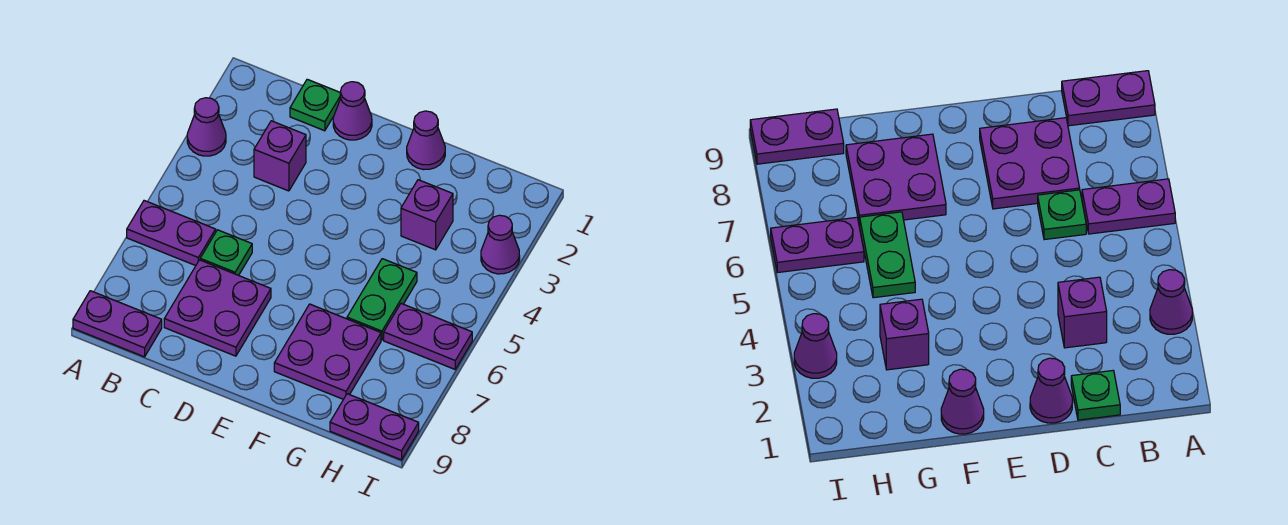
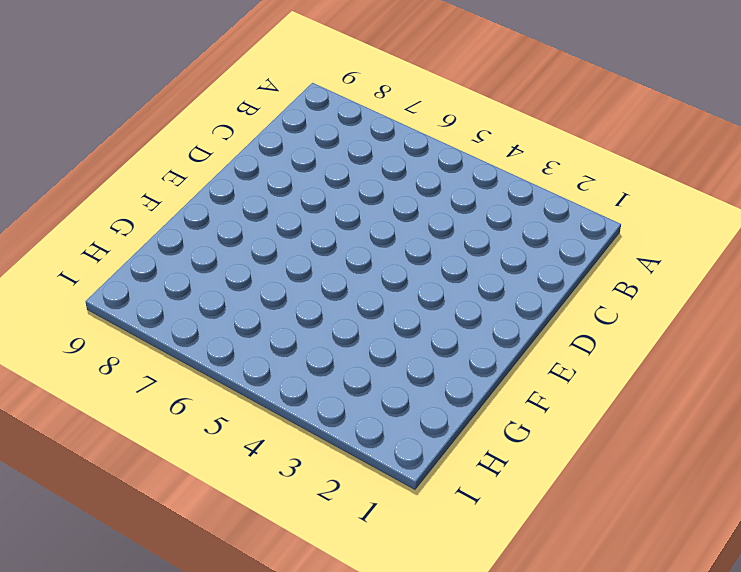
none -> purple 1x1 cone [187,98,226,156]
none -> purple 1x2 plate [127,201,216,266]
none -> purple 1x2 plate [73,291,162,357]

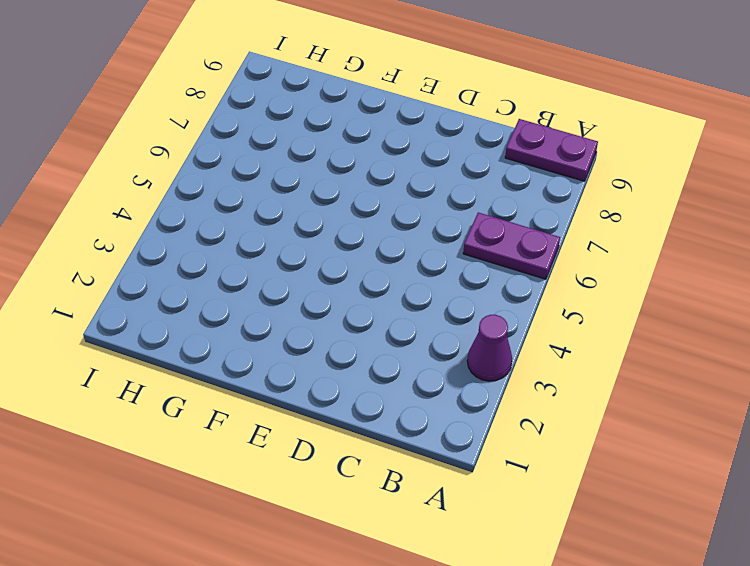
none -> green 1x1 plate [290,79,340,131]
none -> purple 1x1 brick [254,121,306,191]
none -> green 1x1 plate [200,230,252,275]

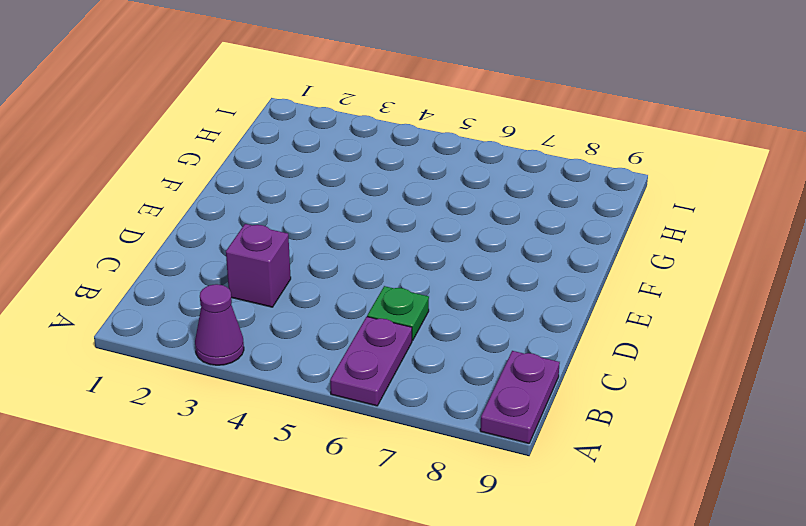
none -> green 1x1 plate [290,79,340,131]
none -> purple 2x2 plate [164,260,271,356]
none -> purple 1x1 cone [333,82,372,140]

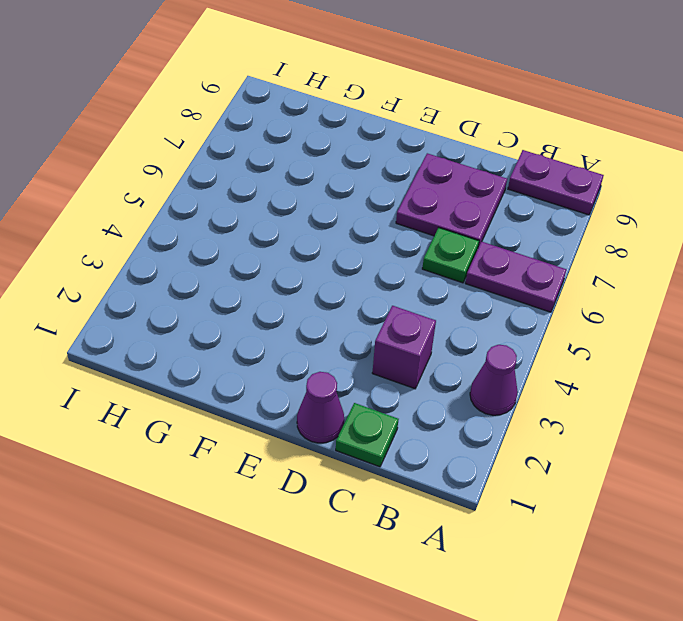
none -> purple 1x1 cone [407,111,445,170]
none -> purple 2x2 plate [274,304,381,399]
none -> purple 1x1 brick [401,180,453,250]

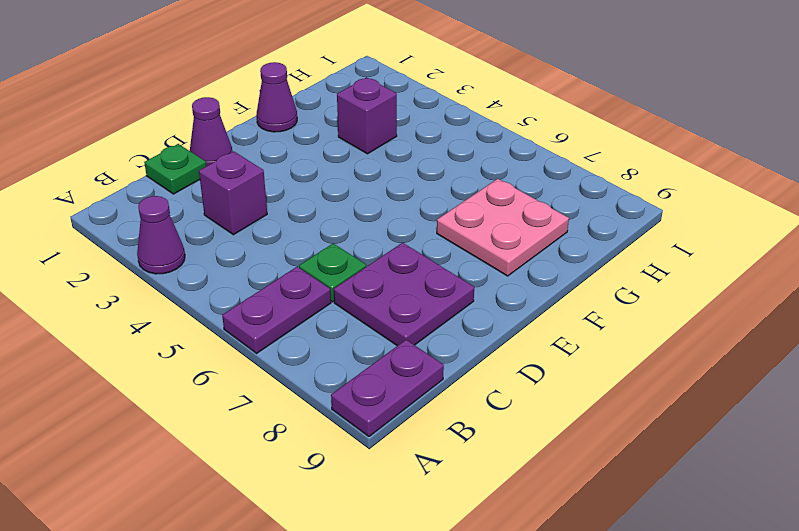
pink 2x2 plate [437,179,569,276] -> purple 2x2 plate [274,304,381,399]
none -> green 1x2 plate [347,259,417,340]
none -> purple 1x2 plate [384,304,472,369]
none -> purple 1x2 plate [330,394,419,460]

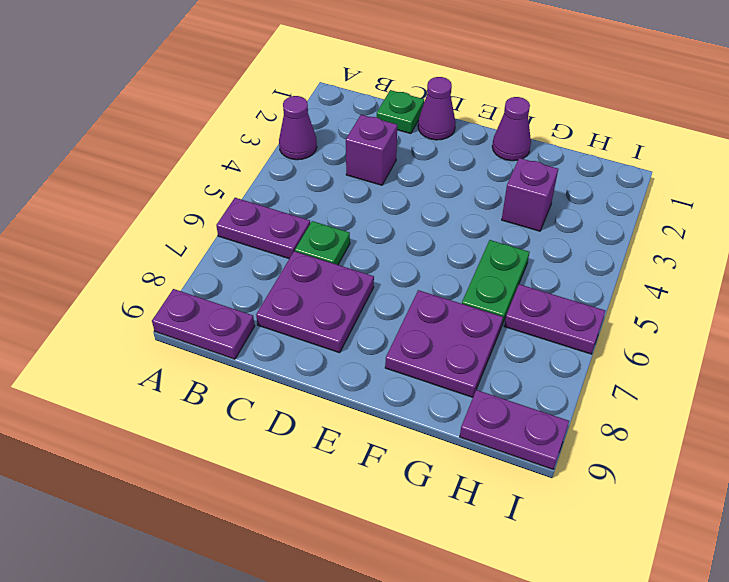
none -> purple 1x1 cone [481,215,520,274]

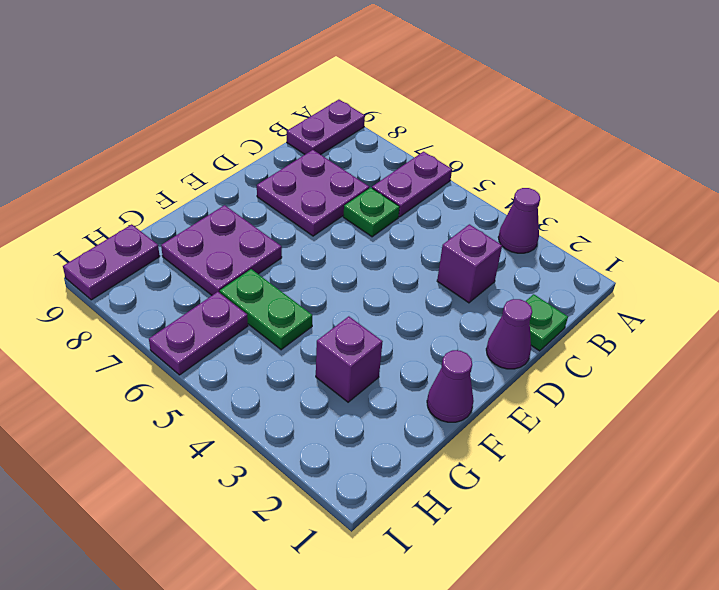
none -> purple 1x1 cone [481,215,520,274]

